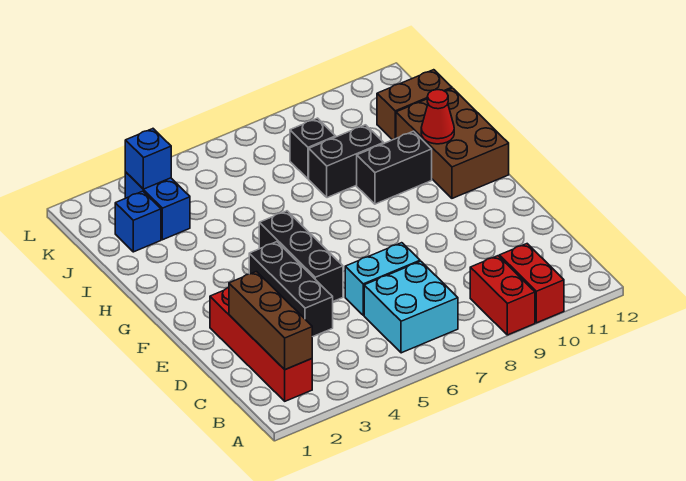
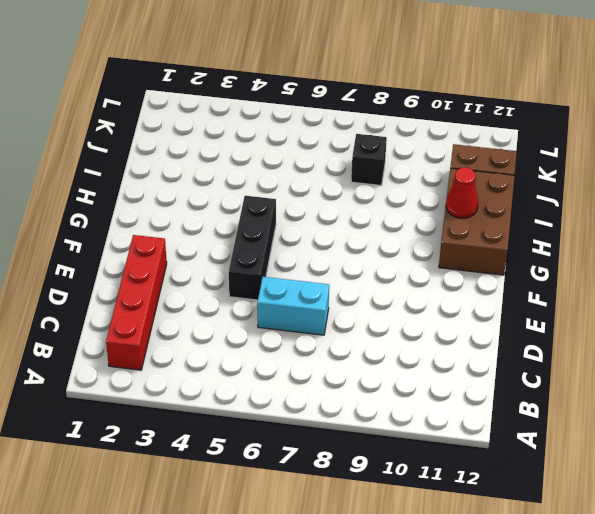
none -> red 1x2 brick [470,256,535,335]
none -> red 1x2 brick [499,244,564,323]
none -> cyan 2x2 brick [364,261,458,353]

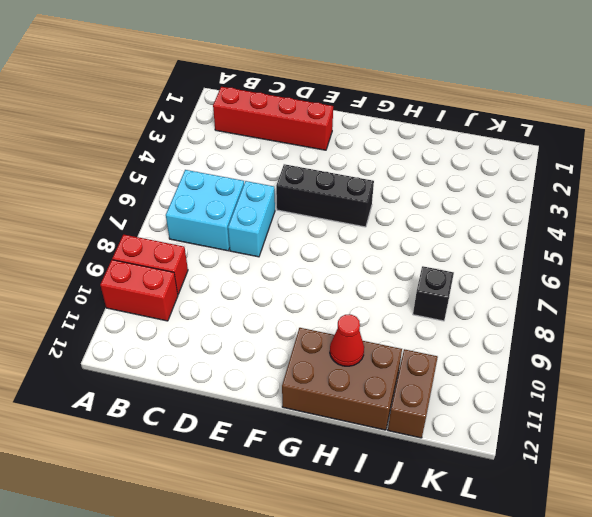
none -> black 1x3 brick [249,242,333,337]
none -> black 1x2 brick [357,131,432,204]
none -> black 1x2 brick [309,125,384,198]

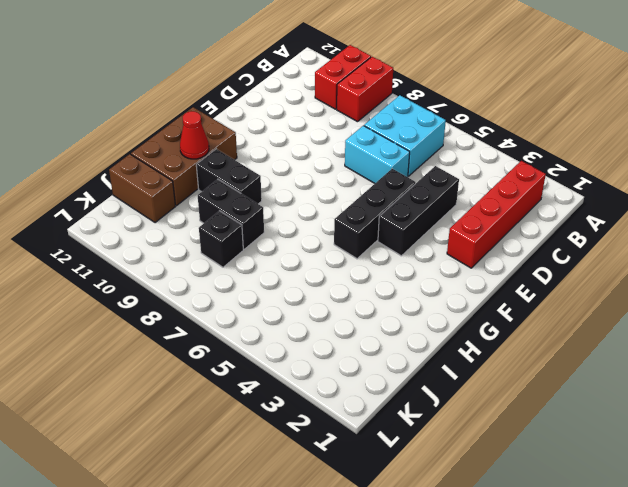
none -> blue 1x1 brick [115,191,161,252]
none -> blue 1x2 brick [125,172,190,240]
none -> brown 1x3 brick [229,272,312,370]

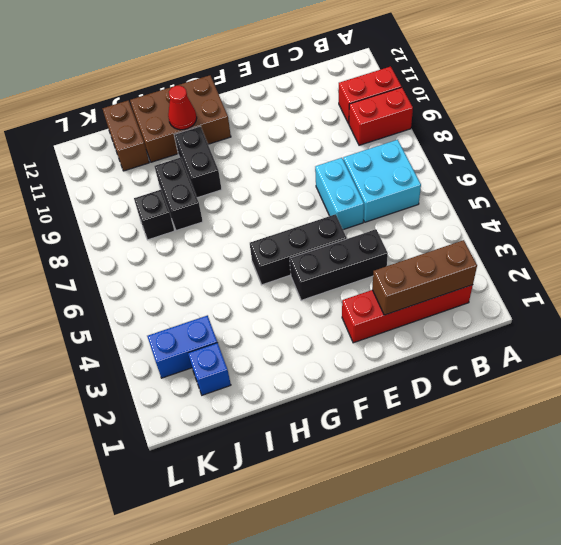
none -> blue 1x1 brick [125,129,171,189]

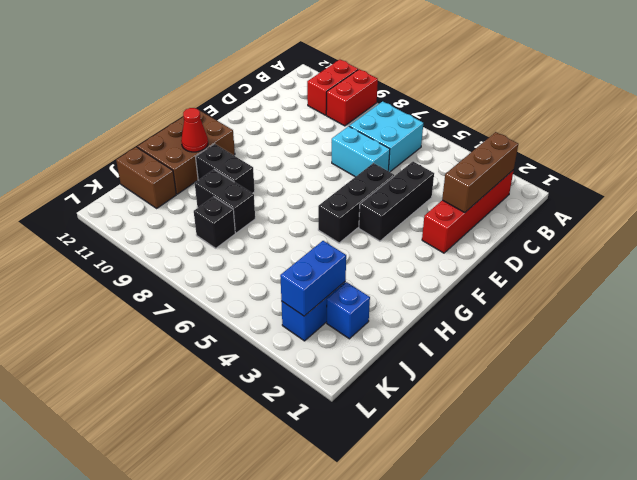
blue 1x2 brick [280,241,346,316] -> blue 1x1 brick [125,129,171,189]

